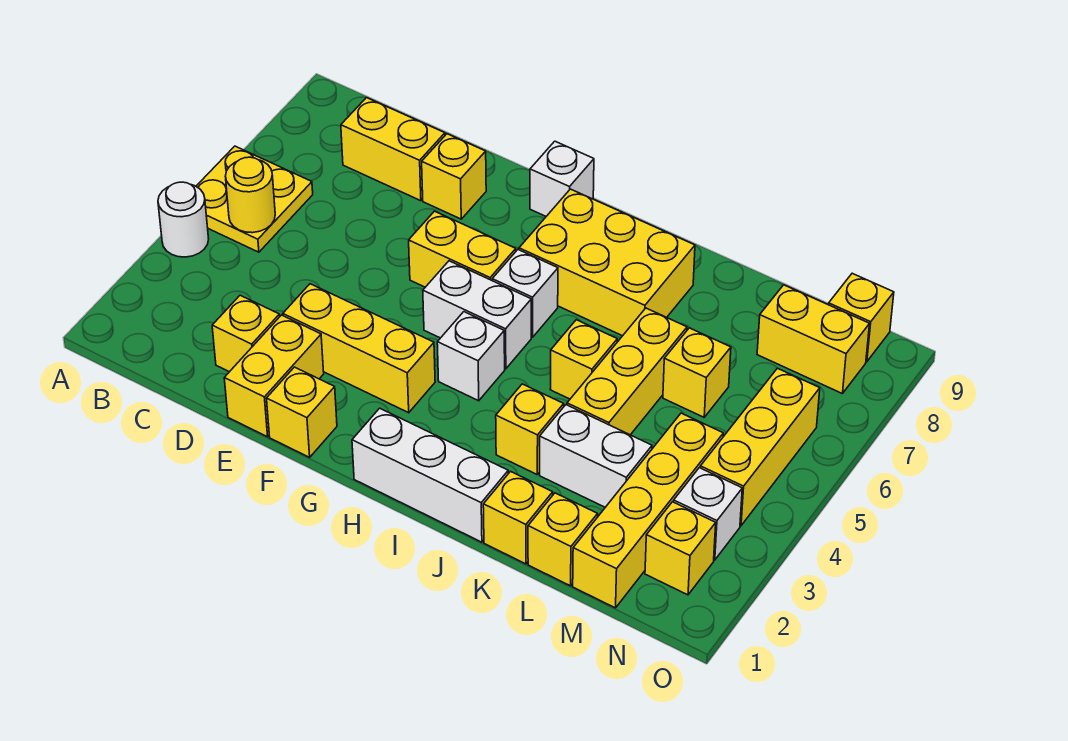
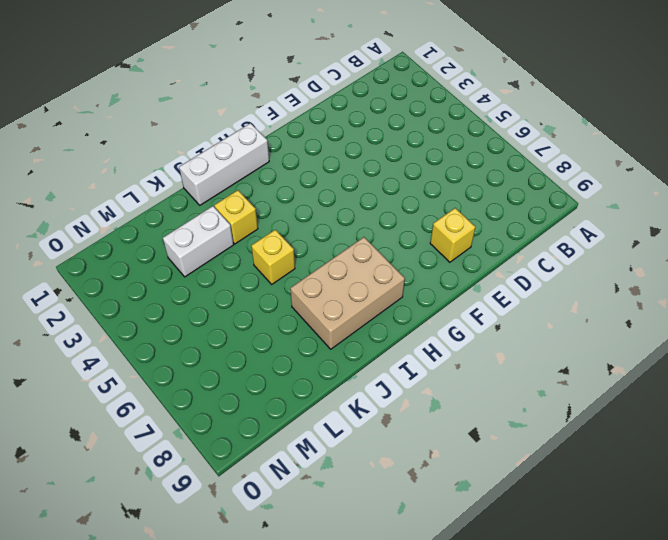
tan 2x3 brick [290,237,405,349] -> yellow 2x3 brick [519,189,695,336]
none -> white 1x1 round brick [158,182,209,257]
none -> yellow 2x2 plate [196,146,313,252]
none -> yellow 1x2 brick [341,98,445,201]

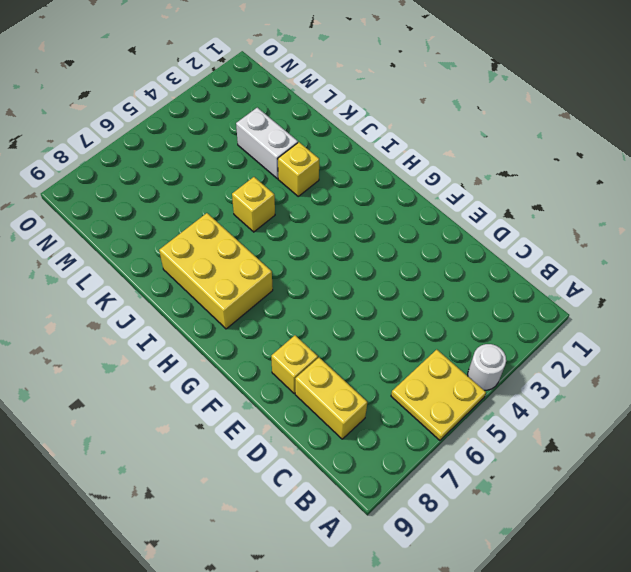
none -> yellow 1x1 brick [212,295,280,372]
none -> yellow 1x2 brick [224,315,324,437]
none -> yellow 1x3 brick [283,284,435,413]

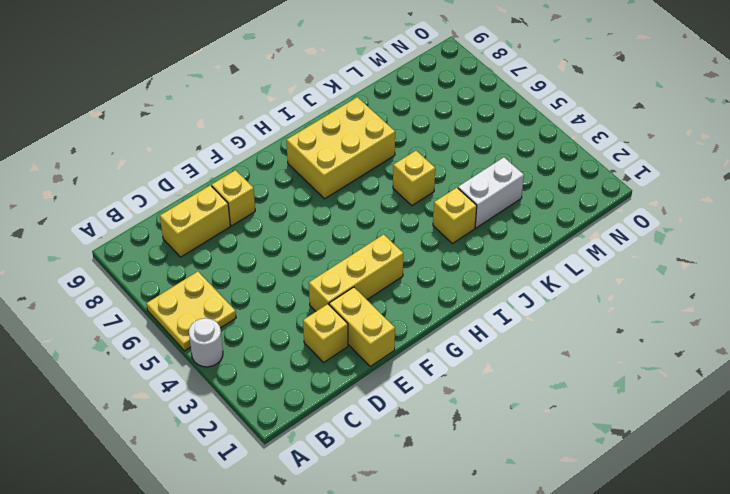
none -> yellow 1x1 brick [267,367,337,457]
none -> yellow 1x2 brick [409,211,516,287]
none -> white 1x2 brick [423,261,531,369]

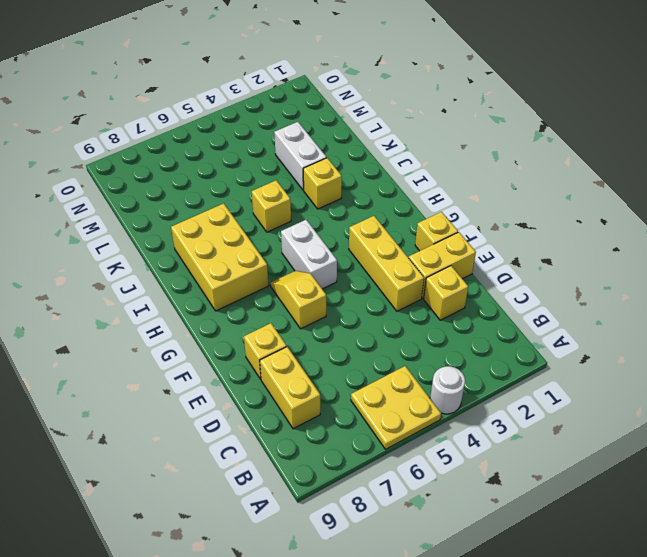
yellow 1x2 slope [270,271,326,329] -> yellow 1x2 brick [409,211,516,287]
none -> white 1x1 brick [530,141,594,216]
none -> white 1x3 brick [352,408,508,542]
none -> white 1x1 brick [437,312,505,401]

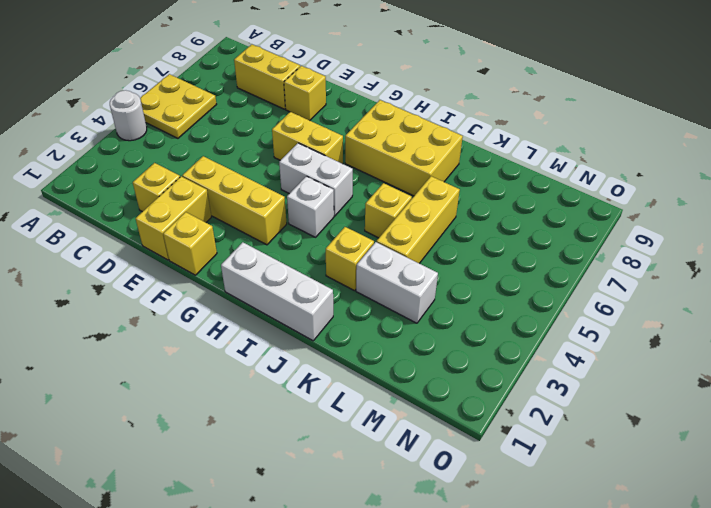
none -> white 1x1 brick [530,141,594,216]
none -> white 1x1 brick [492,250,558,337]
none -> yellow 1x1 brick [483,472,553,564]

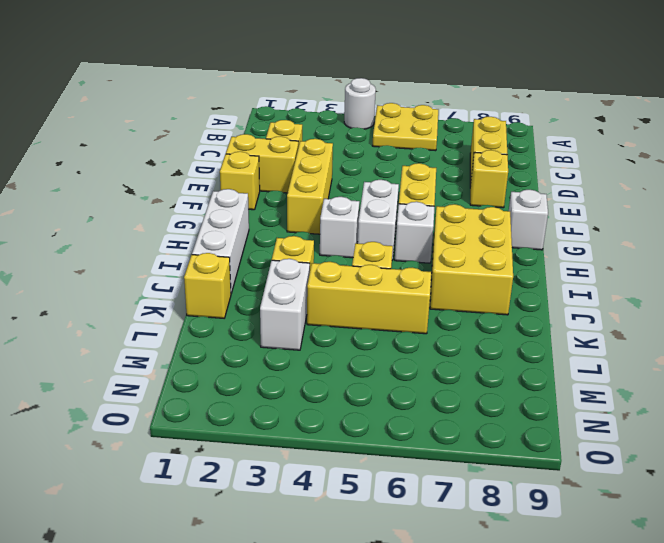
none -> yellow 1x1 brick [528,493,598,586]
none -> yellow 1x1 brick [663,328,731,417]
none -> yellow 1x4 brick [573,413,723,608]

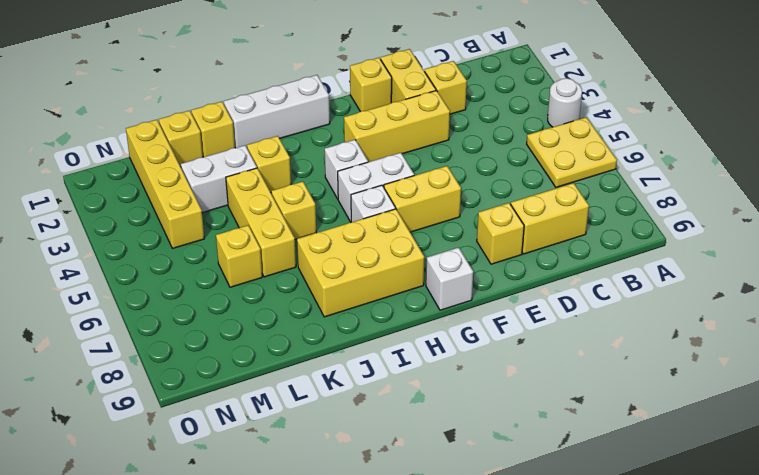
none -> yellow 1x2 brick [757,285,870,394]
none -> yellow 1x1 brick [645,502,716,595]
none -> white 1x1 brick [674,468,742,560]

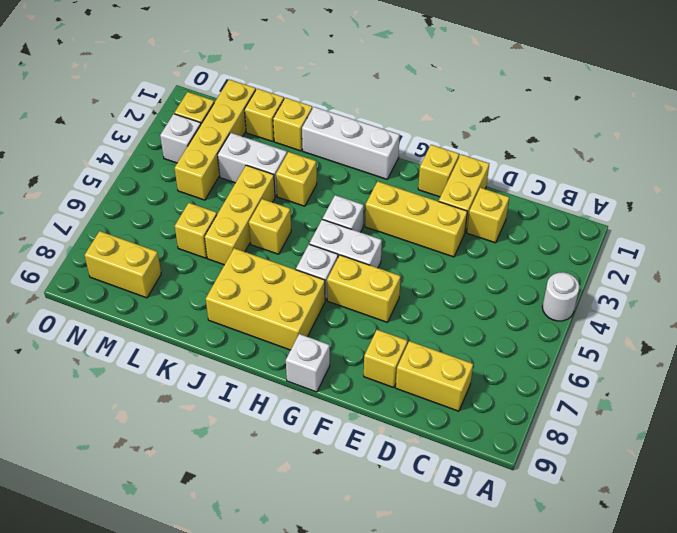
none -> yellow 2x2 plate [196,146,313,252]
none -> yellow 1x3 brick [700,368,820,526]
none -> yellow 1x1 brick [829,273,894,362]

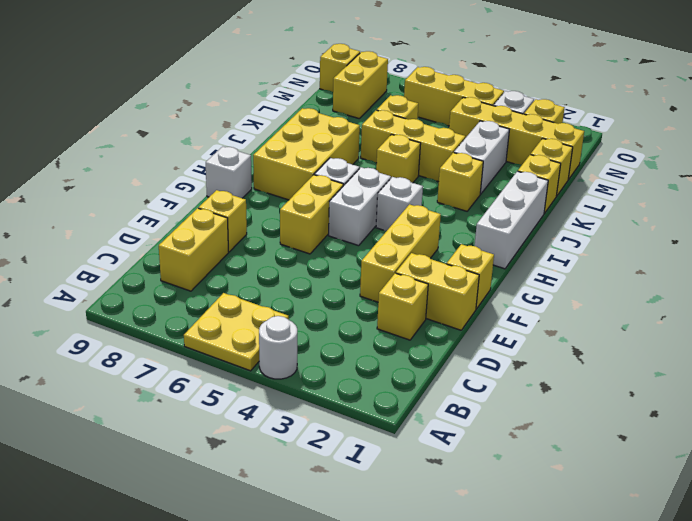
none -> yellow 1x1 round brick [225,157,275,233]

